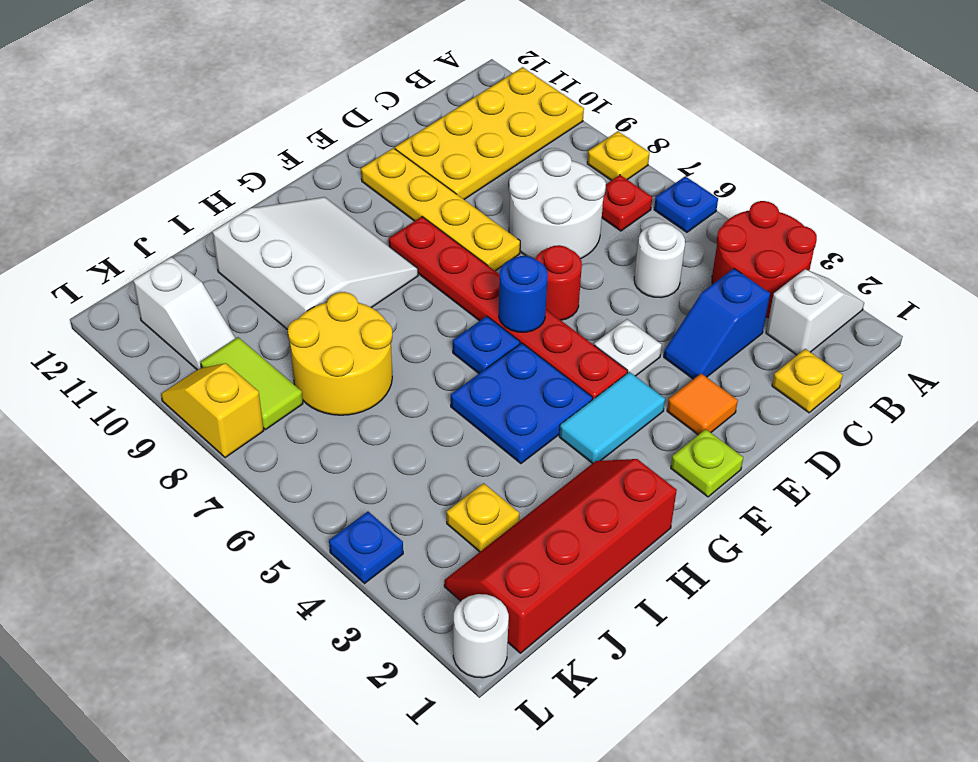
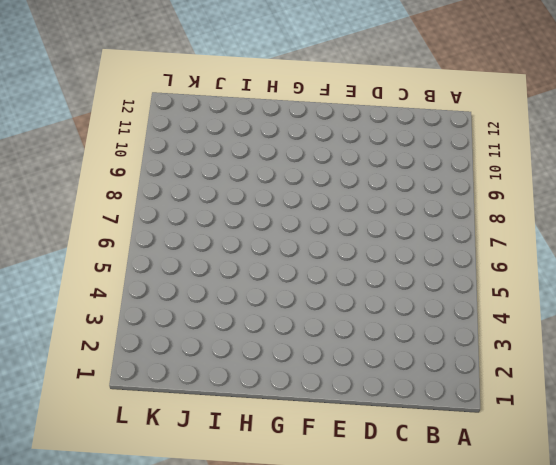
none -> white 1x2 slope [766,269,864,355]
none -> red 2x2 round brick [712,201,817,317]
none -> blue 1x1 plate [654,176,718,232]

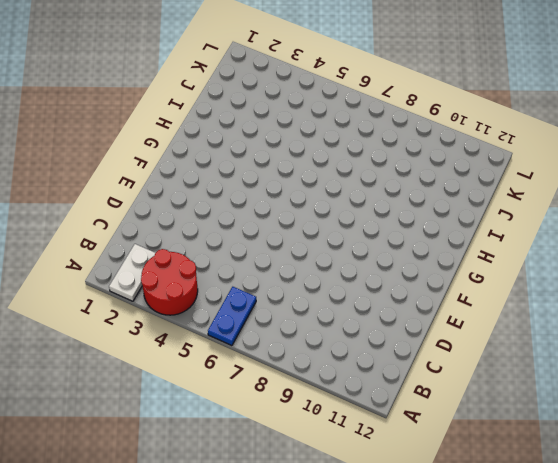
white 1x2 plate [109,244,155,301] -> white 1x2 slope [766,269,864,355]
blue 1x2 plate [208,287,256,346] -> blue 1x1 plate [654,176,718,232]
none -> yellow 1x1 plate [587,131,650,181]
none -> yellow 2x4 plate [395,67,584,199]
none -> red 1x1 plate [602,175,652,231]

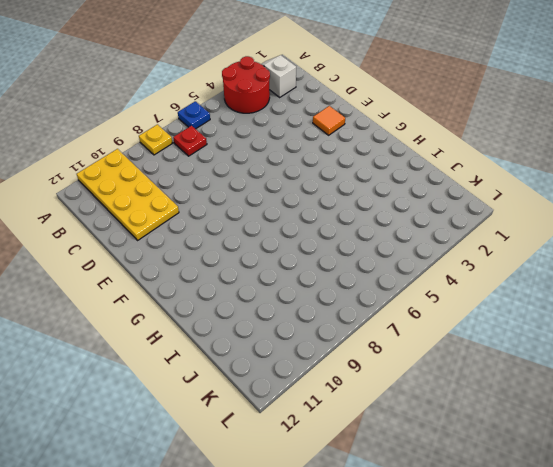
none -> yellow 1x1 plate [772,349,843,413]
none -> blue 1x2 slope [664,269,770,379]
none -> white 1x1 round brick [634,223,685,298]

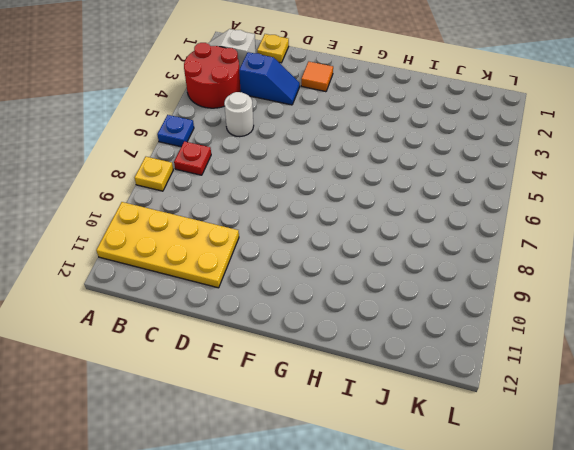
none -> white 2x2 round brick [509,150,606,259]
none -> white 1x1 plate [594,319,662,376]
none -> red 1x1 round brick [535,245,582,320]

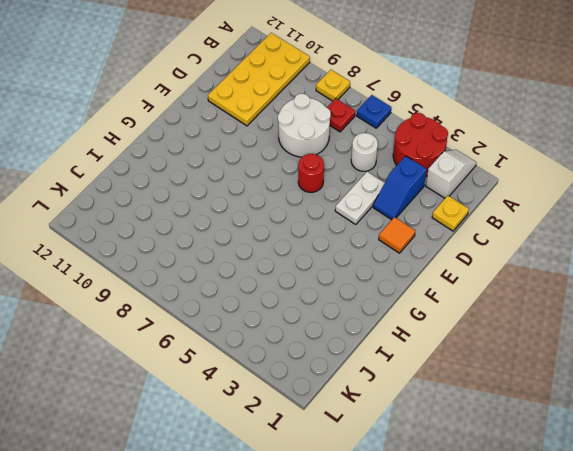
white 1x2 plate [335,172,384,225] -> white 1x1 plate [594,319,662,376]
none -> yellow 1x4 plate [361,148,520,271]
none -> lime 1x1 plate [671,429,743,497]
none -> cyan 1x2 tile [559,372,665,464]

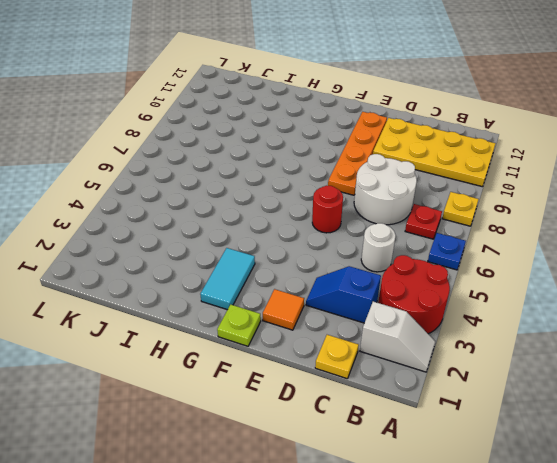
orange 1x4 plate [328,112,387,195] -> yellow 1x4 plate [361,148,520,271]
cyan 1x2 tile [200,248,255,310] -> cyan 1x2 tile turned to [559,372,665,464]
none -> white 1x1 plate [594,319,662,376]
none -> red 1x6 plate [389,217,628,400]
none -> blue 2x2 plate [451,343,593,464]

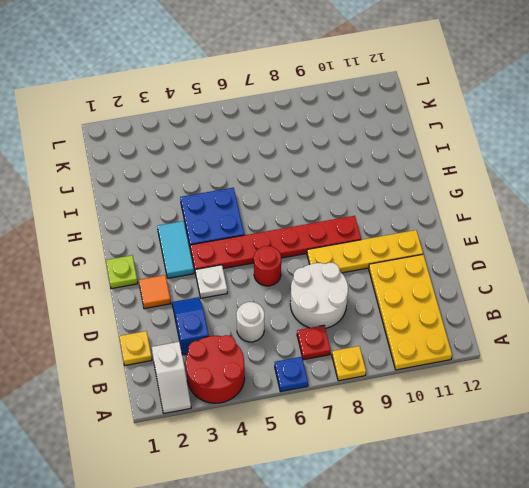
none -> blue 1x1 plate [453,316,520,373]
none -> white 3x3 slope [212,197,418,330]
none -> red 2x4 slope [444,459,677,653]

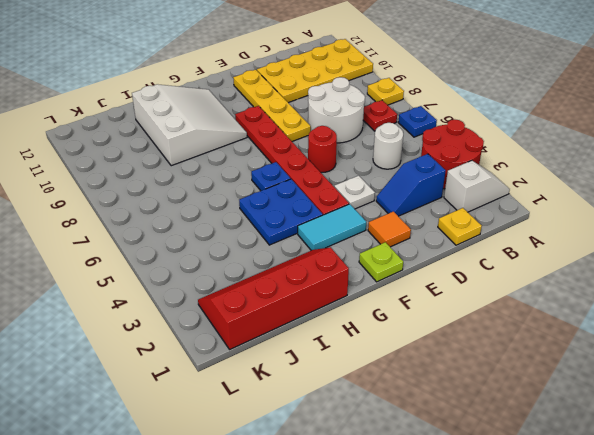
none -> yellow 2x2 round brick [288,292,392,415]
none -> yellow 1x1 plate [447,483,519,552]
none -> lime 1x2 tile [201,337,303,430]

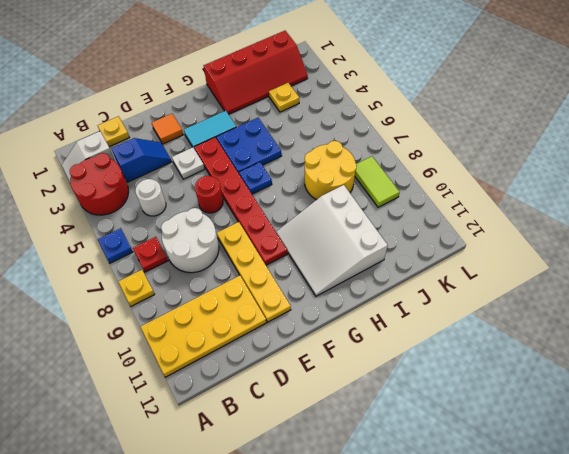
none -> lime 1x1 plate [671,429,743,497]
none -> white 1x2 slope [133,257,236,370]
none -> white 1x1 round brick [453,594,509,678]

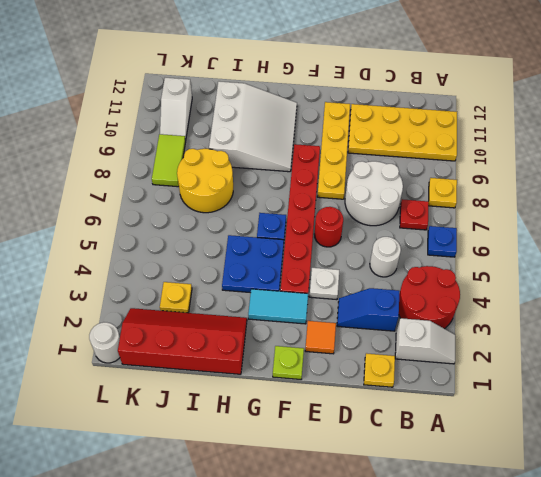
none -> blue 1x1 plate [329,512,403,583]
none -> yellow 1x2 slope [161,363,264,458]
none -> blue 1x1 round brick [499,256,548,332]

